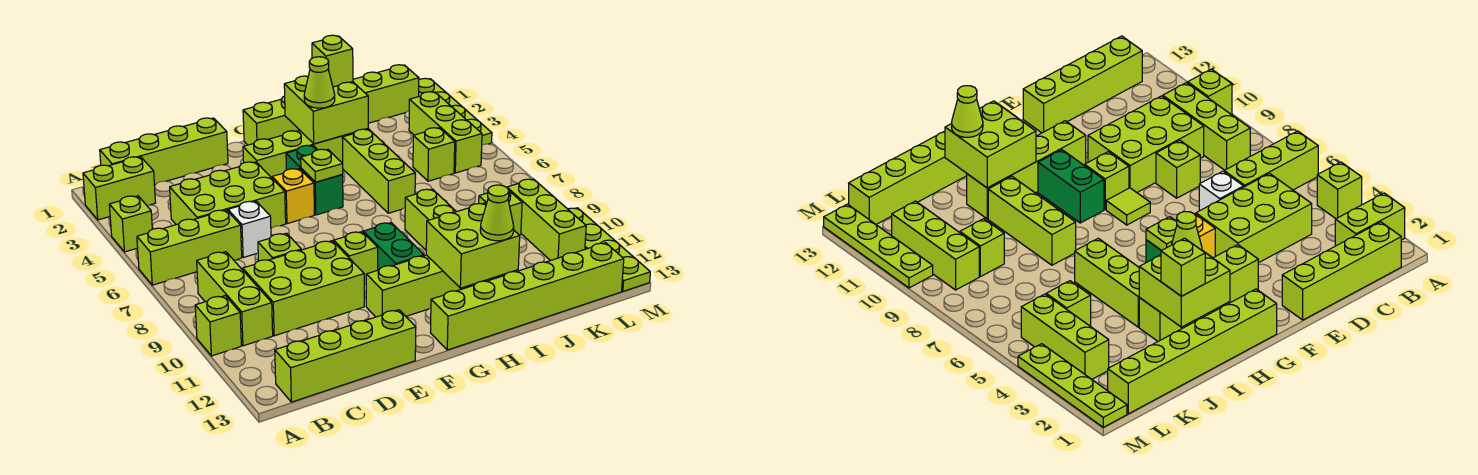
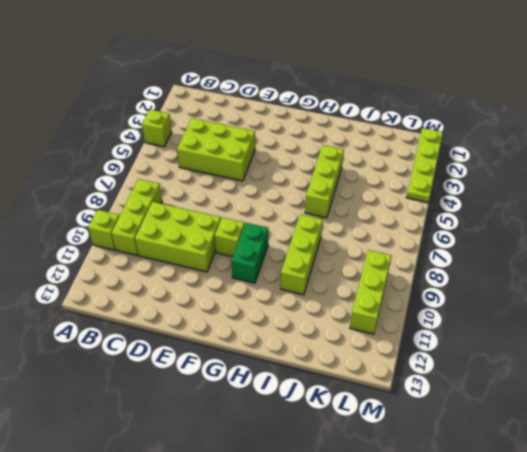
none -> lime 1x2 brick [83,157,156,220]
none -> lime 1x3 brick [137,210,242,285]
none -> lime 1x4 brick [100,118,228,185]
none -> lime 1x4 brick [275,310,416,402]

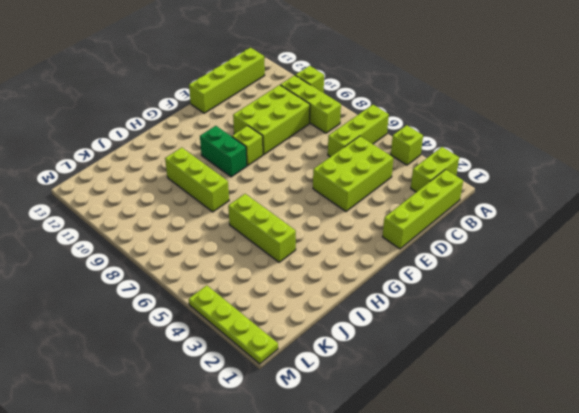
none -> white 1x1 brick [228,201,271,257]
none -> lime 1x1 brick [258,233,301,261]
none -> lime 1x4 brick [243,129,368,178]
none -> yellow 1x1 brick [272,169,314,224]

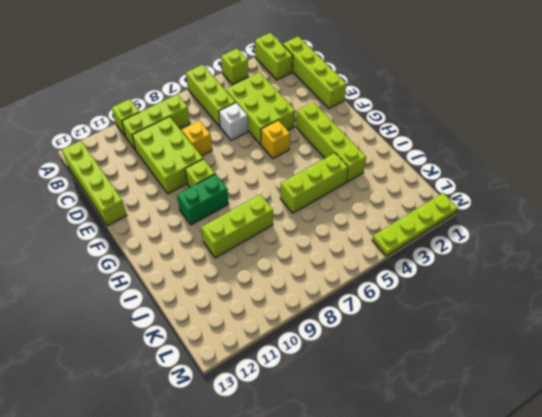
yellow 1x1 brick [182,121,212,156] -> lime 1x1 brick [258,233,301,261]
none -> lime 1x1 tile [1106,188,1150,225]
none -> lime 1x4 brick [366,255,499,317]
none -> lime 1x6 brick [243,65,419,145]
none -> green 1x2 brick [286,145,343,215]

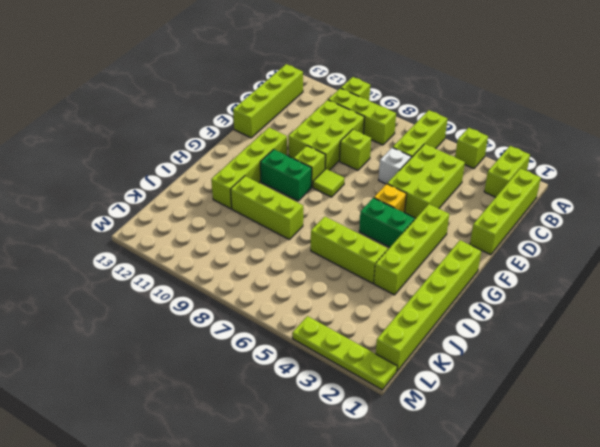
none -> lime 1x6 brick [431,243,624,350]
none -> lime 1x1 brick [413,128,455,181]
none -> lime 1x1 brick [479,191,522,235]
none -> lime 1x3 brick [409,92,482,173]

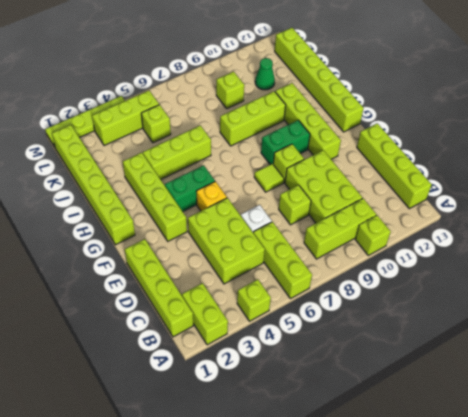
green 1x1 cone [255,58,275,90] -> none
none -> lime 1x3 brick [507,179,586,261]
none -> lime 1x4 plate [568,208,650,291]
none -> lime 1x1 plate [301,149,343,182]
none -> lime 2x2 brick [284,76,368,144]

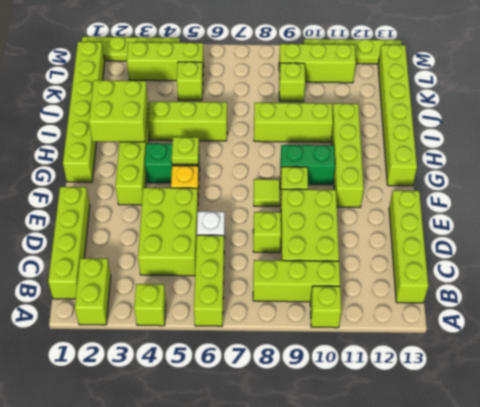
none -> lime 2x2 brick [426,203,520,288]
none -> lime 1x1 cone [304,57,335,108]
none -> lime 1x1 brick [312,35,353,87]
none -> lime 1x1 cone [480,185,514,241]

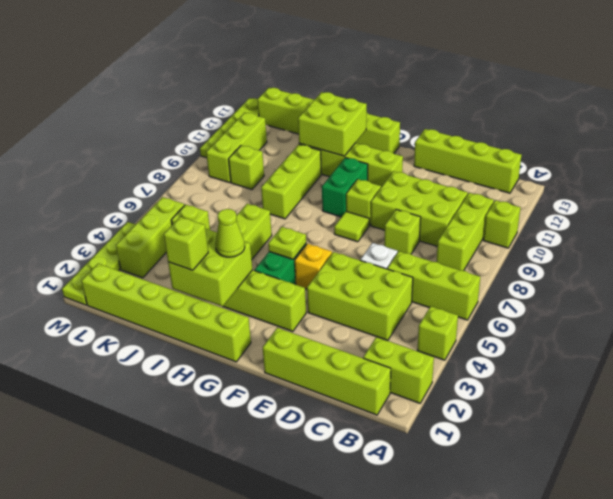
none -> lime 1x1 cone [480,185,514,241]

